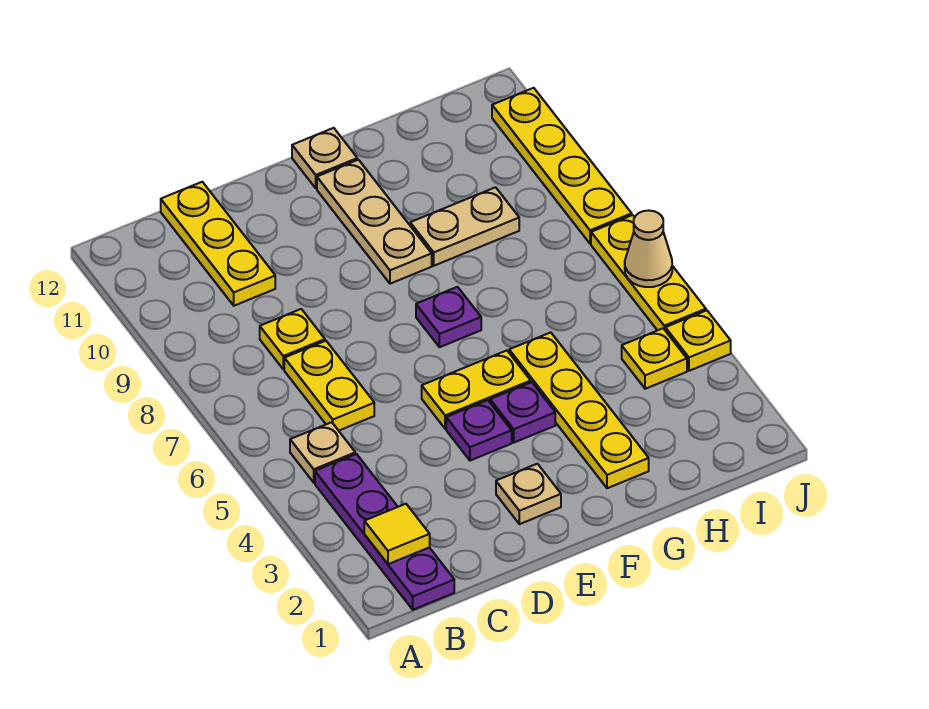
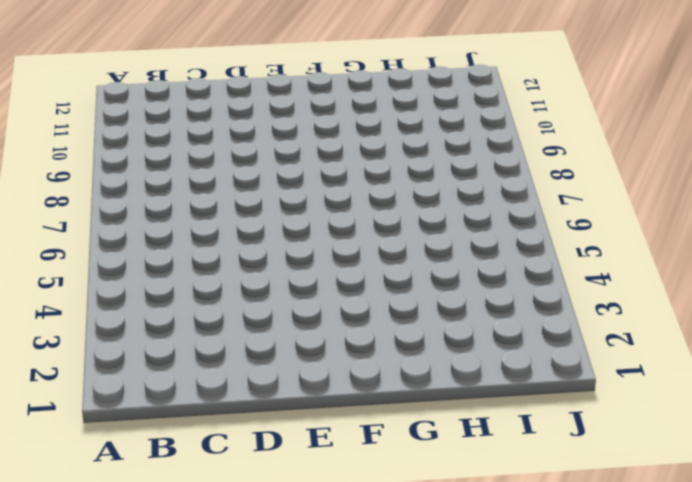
none -> purple 1x4 plate [315,454,454,610]
none -> tan 1x1 plate [290,422,355,483]
none -> yellow 1x2 plate [284,341,374,431]

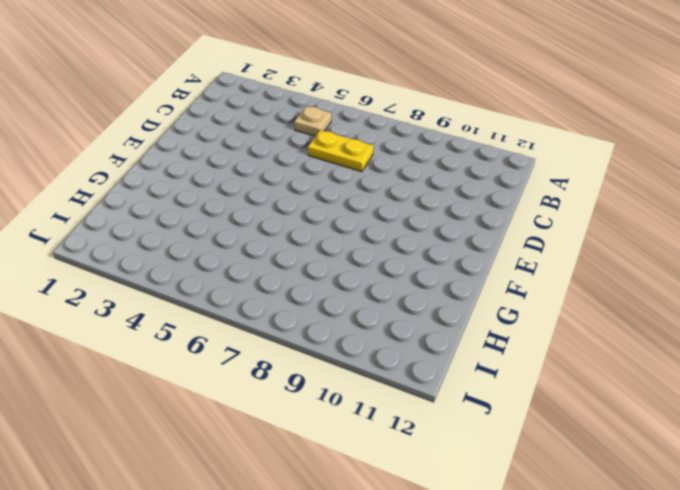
none -> purple 1x4 plate [315,454,454,610]
none -> yellow 1x1 plate [260,309,325,369]
none -> yellow 1x3 plate [161,182,275,306]

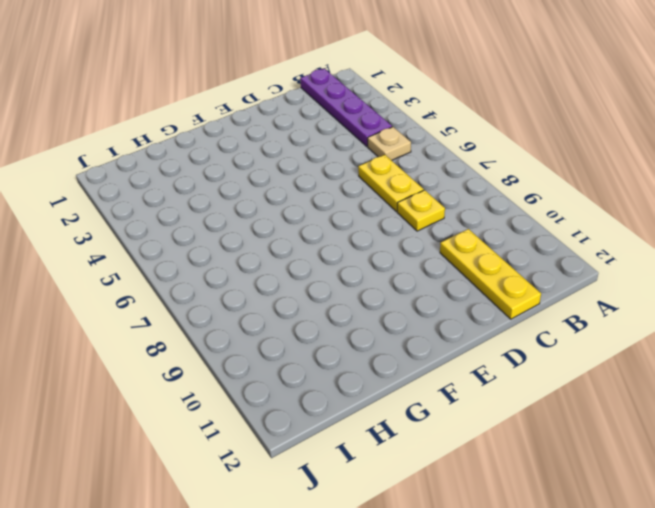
none -> tan 1x1 plate [496,464,561,524]
none -> purple 1x1 plate [446,400,512,461]
none -> yellow 1x2 plate [422,351,531,429]

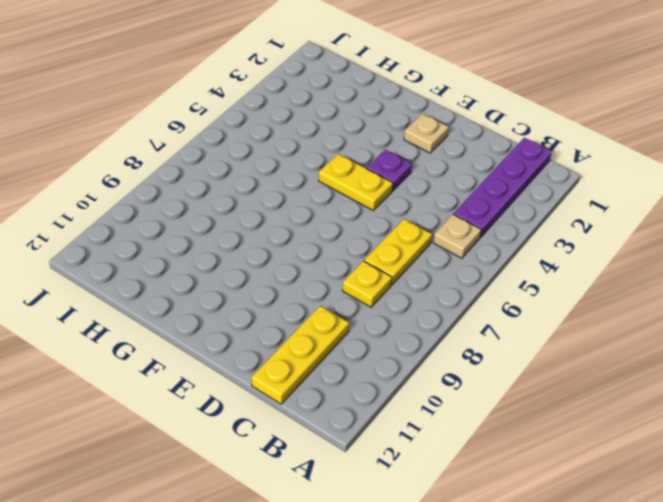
none -> purple 1x1 plate [490,382,555,443]
none -> purple 1x1 plate [416,287,481,347]
none -> tan 1x3 plate [317,160,432,284]

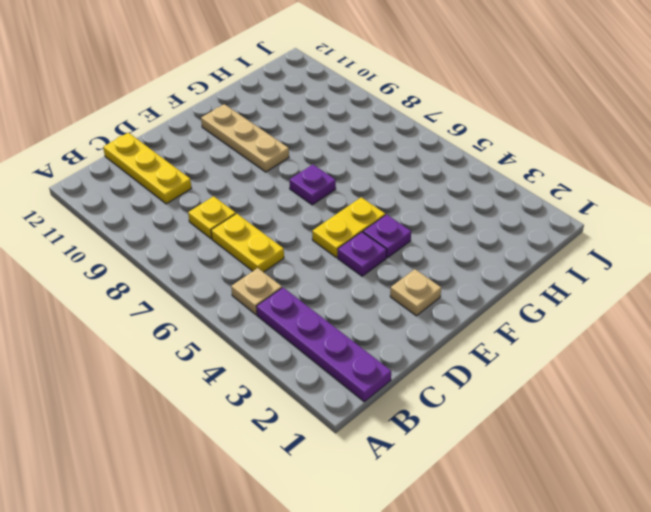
none -> tan 1x1 plate [292,128,357,188]
none -> yellow 1x4 plate [509,332,649,488]
none -> tan 1x2 plate [410,187,519,266]

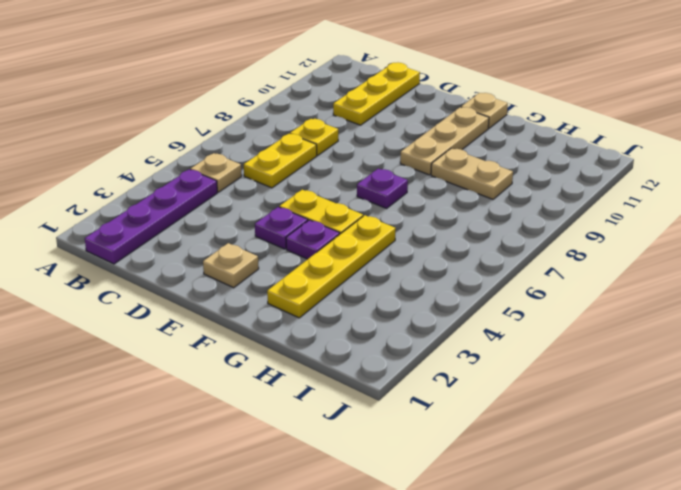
none -> yellow 1x1 plate [622,328,687,389]
none -> yellow 1x1 plate [665,310,731,371]
none -> yellow 1x3 plate [591,215,706,330]

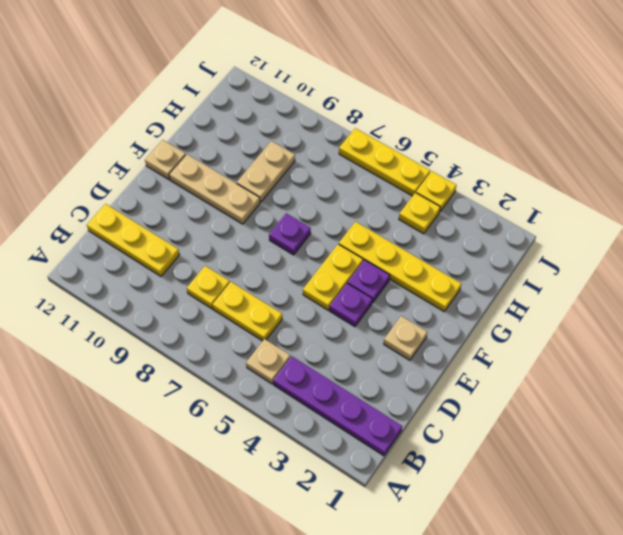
none -> yellow 1x4 plate [492,88,632,244]
none -> yellow 1x1 tile [364,504,430,564]
none -> tan 1x1 cone [625,210,672,287]

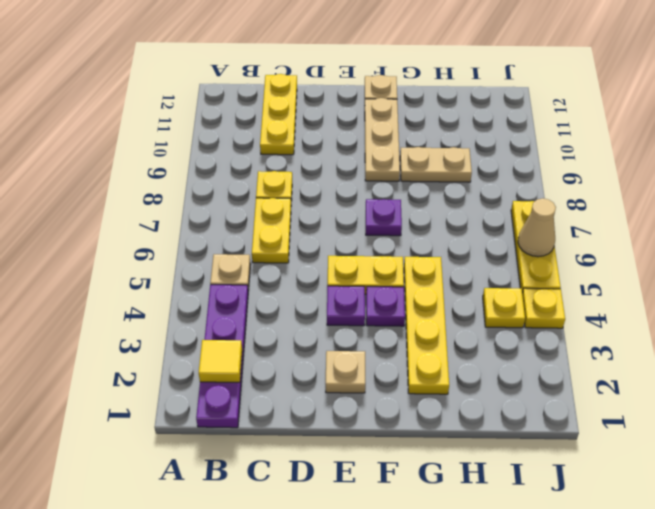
none -> yellow 1x4 plate [492,88,632,244]

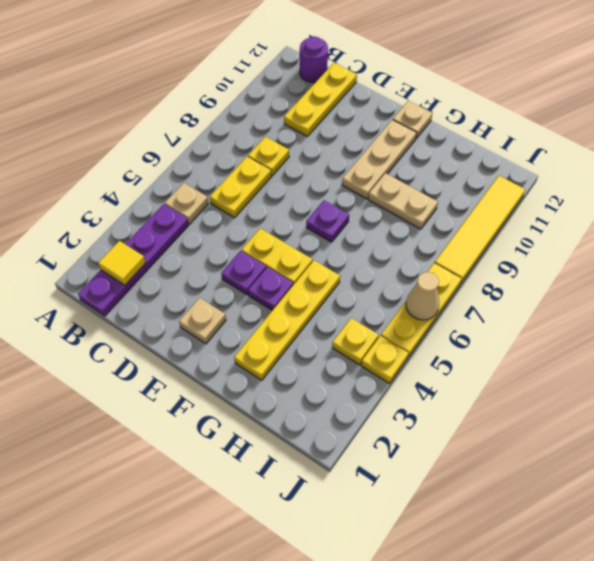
purple 1x1 round brick [300,36,328,83] -> none
yellow 1x4 tile [435,176,525,284] -> yellow 1x4 plate [492,88,632,244]

